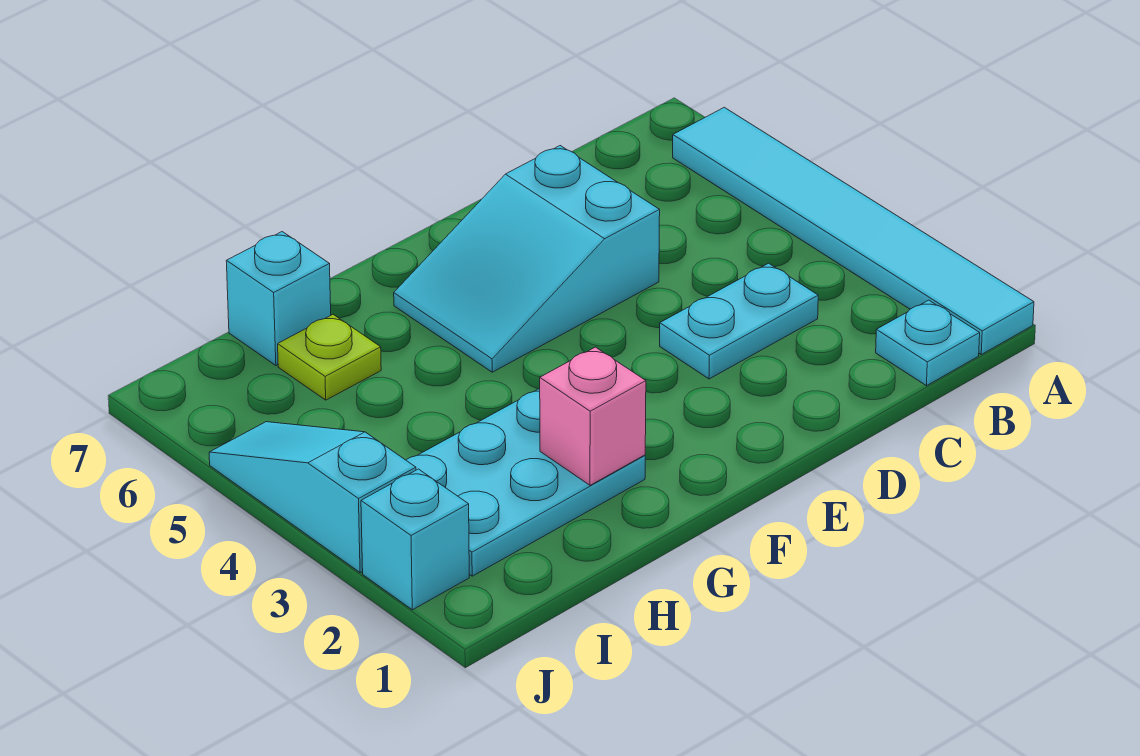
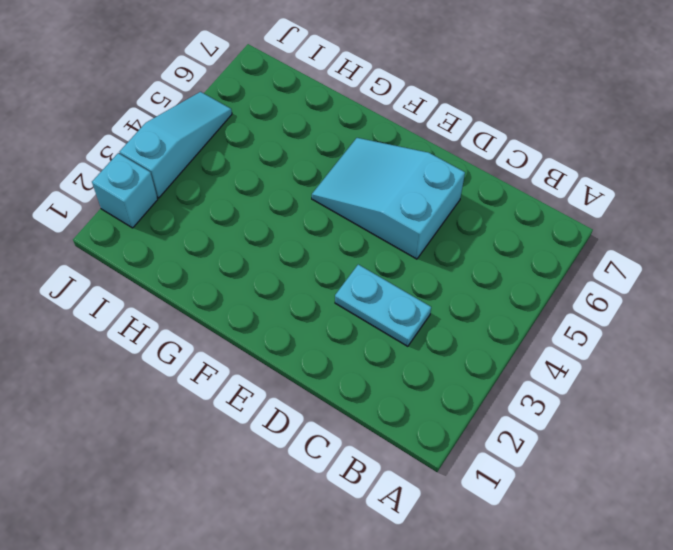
none -> cyan 1x6 tile [673,107,1034,354]
none -> cyan 1x1 plate [876,300,980,386]

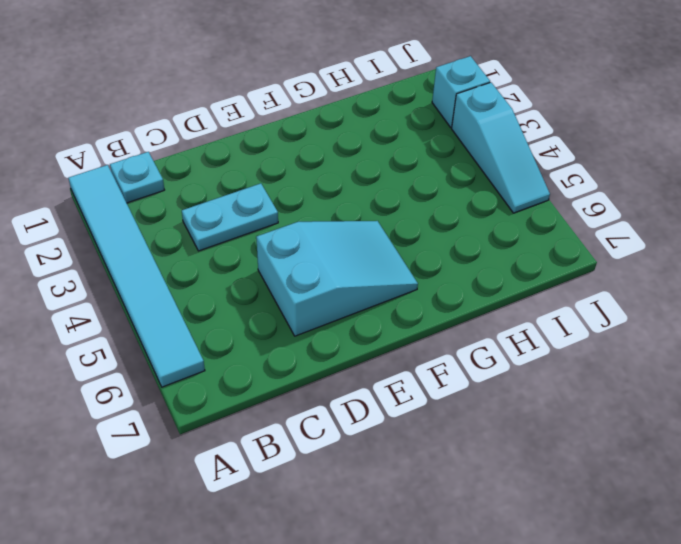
none -> cyan 2x3 plate [406,388,645,576]
none -> lime 1x1 plate [278,315,381,400]

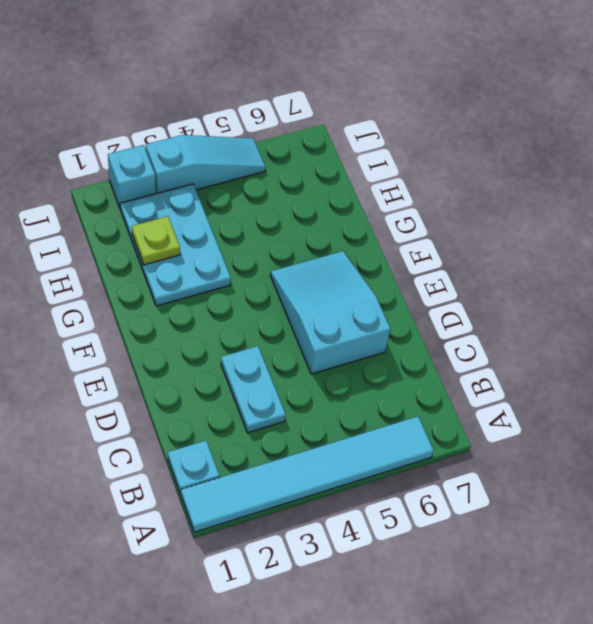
lime 1x1 plate [132,216,180,265] -> lime 1x1 plate moved to [278,315,381,400]
none -> cyan 1x1 brick [226,232,331,365]
none -> pink 1x1 brick [540,347,646,485]

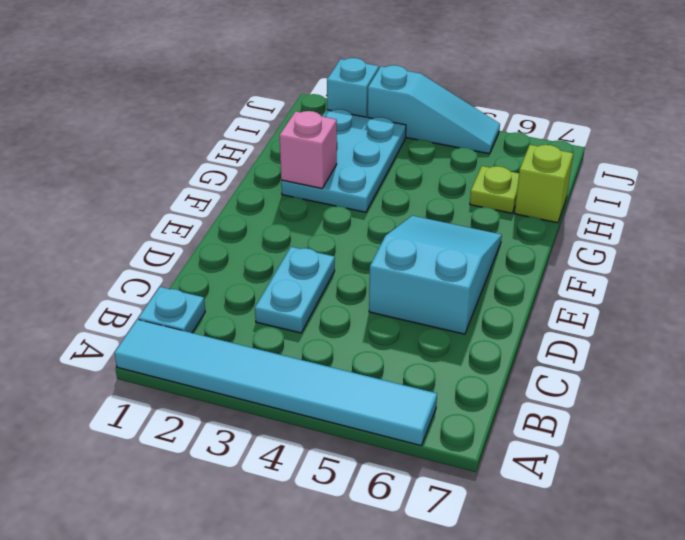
lime 1x1 brick [515,145,573,223] -> cyan 1x1 brick [226,232,331,365]

